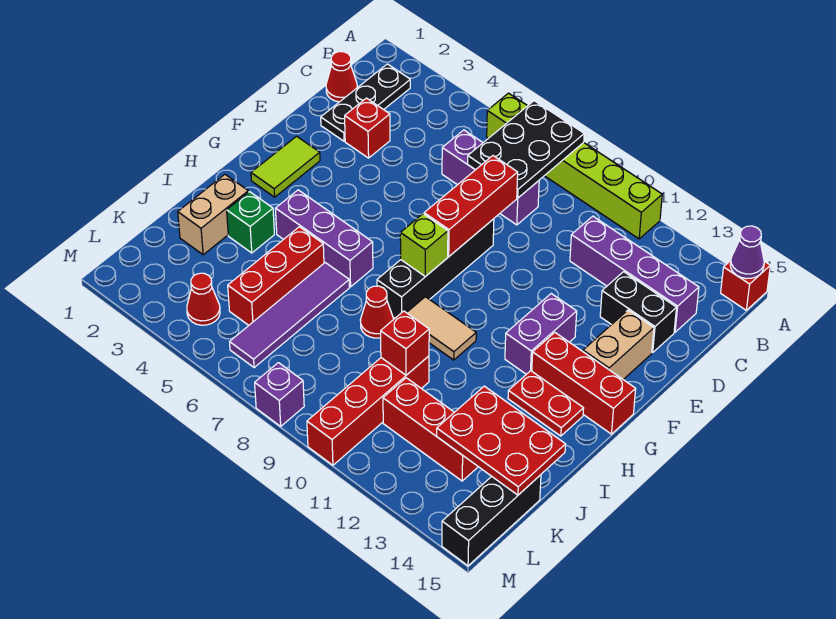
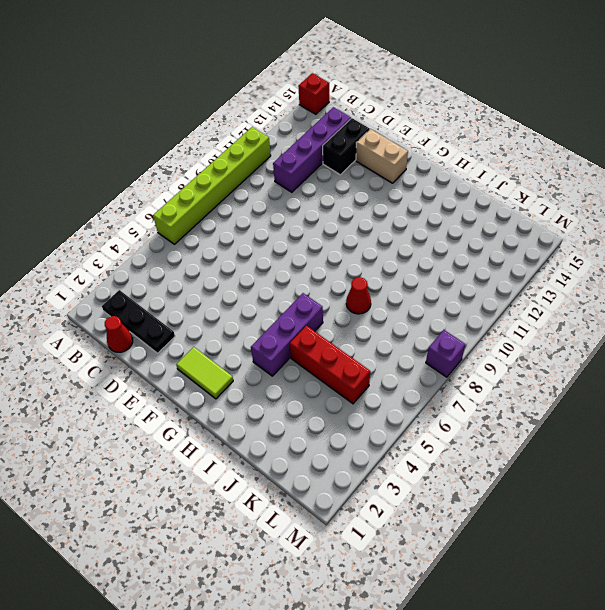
none -> purple 1x3 brick [442,130,539,225]
none -> red 1x1 brick [345,98,390,158]
none -> black 1x4 brick [377,219,494,318]
none -> purple 1x2 brick [505,294,577,374]

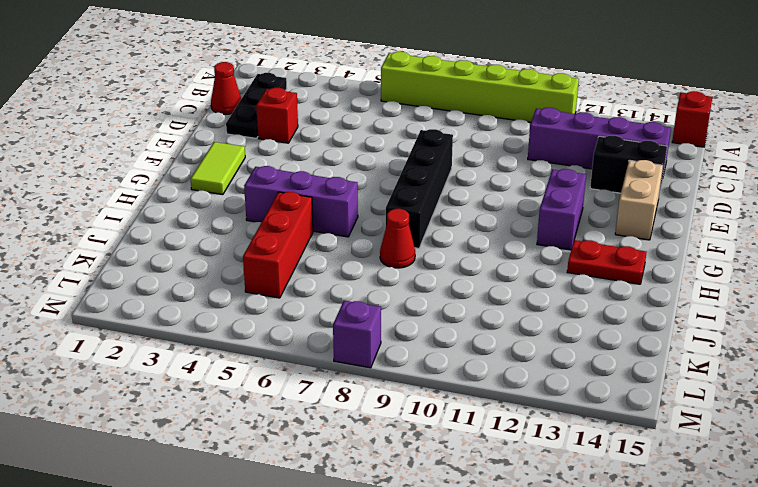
none -> purple 1x3 brick [442,130,539,225]
none -> red 1x3 brick [532,333,636,434]
none -> tan 1x2 tile [407,297,476,360]
none -> tan 1x2 brick [178,175,248,255]

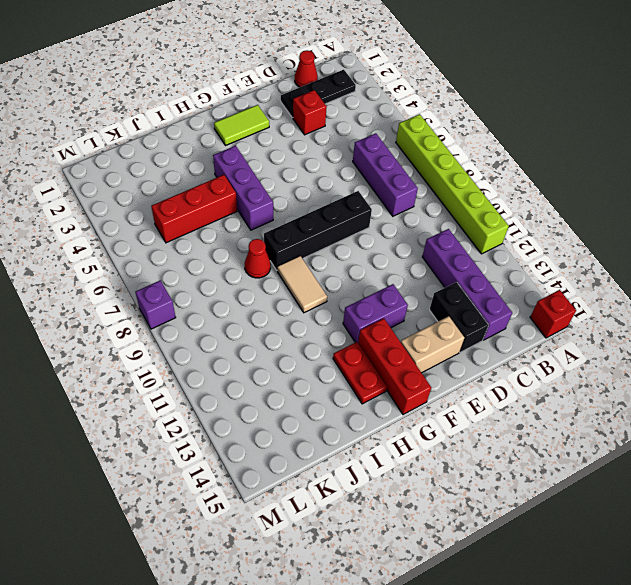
none -> tan 1x2 brick [178,175,248,255]
none -> green 1x1 brick [227,192,274,253]
none -> purple 1x4 tile [230,263,349,368]
none -> red 1x4 brick [307,356,429,465]

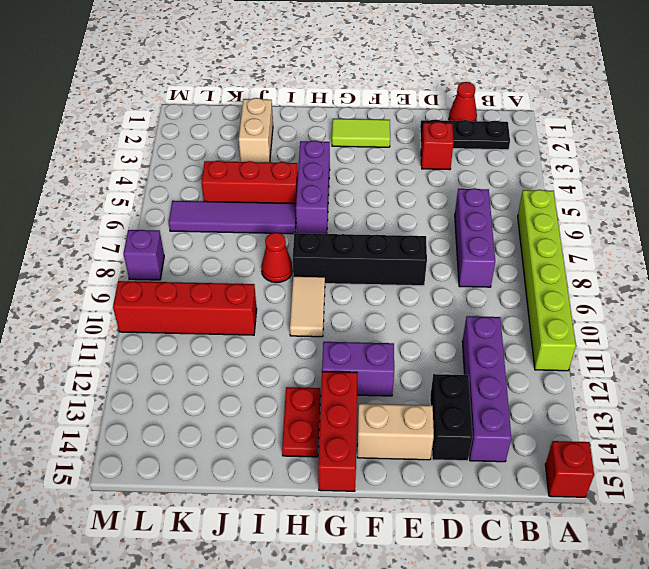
tan 1x2 brick [239,98,273,162] -> tan 1x2 brick turned to [178,175,248,255]
none -> green 1x1 brick [227,192,274,253]
none -> red 1x3 brick [383,378,478,481]
none -> black 1x3 brick [442,475,541,566]
none -> red 1x1 cone [187,273,220,325]

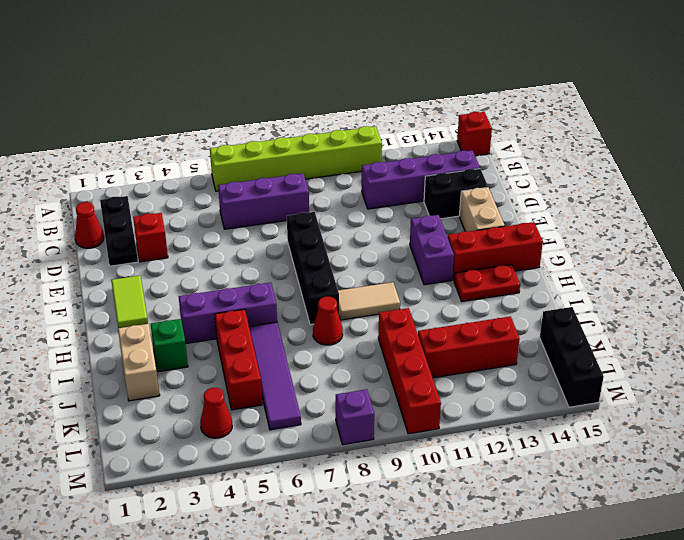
none -> black 2x3 plate [468,101,584,198]
none -> purple 1x1 cone [730,226,764,279]
none -> red 1x3 brick [424,156,518,256]
none -> lime 1x1 brick [400,214,448,276]

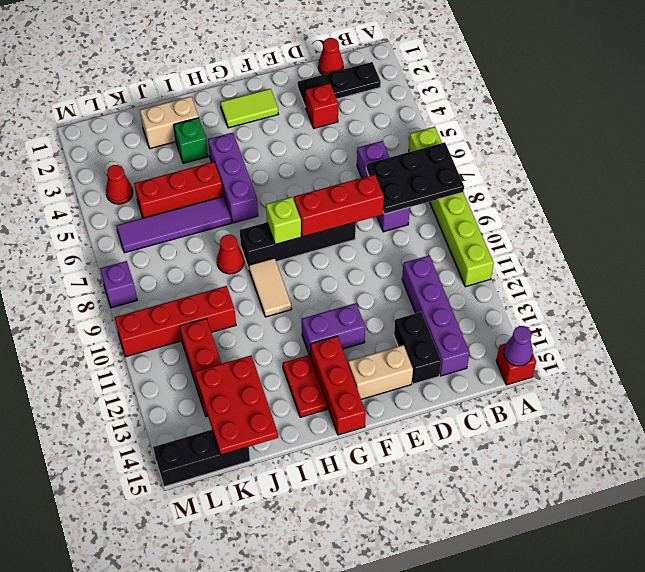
none -> red 1x1 brick [381,311,429,375]

